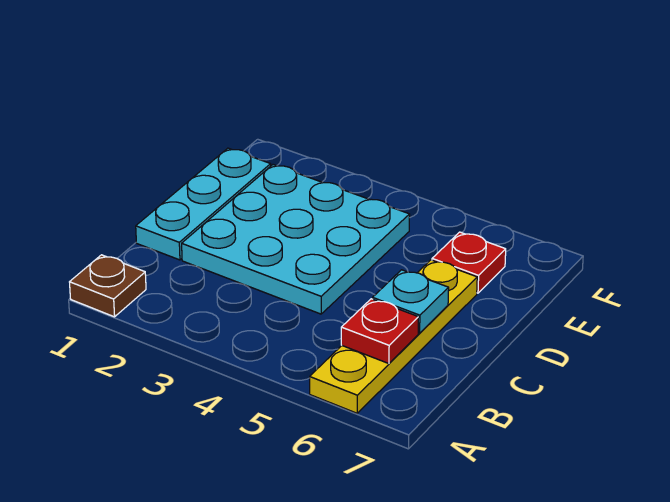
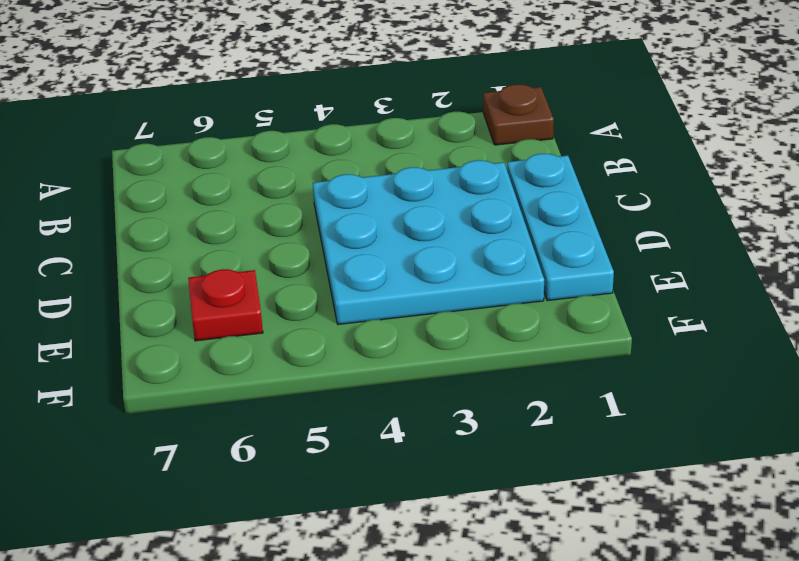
none -> yellow 1x4 plate [310,260,477,413]
none -> red 1x1 plate [341,299,419,364]

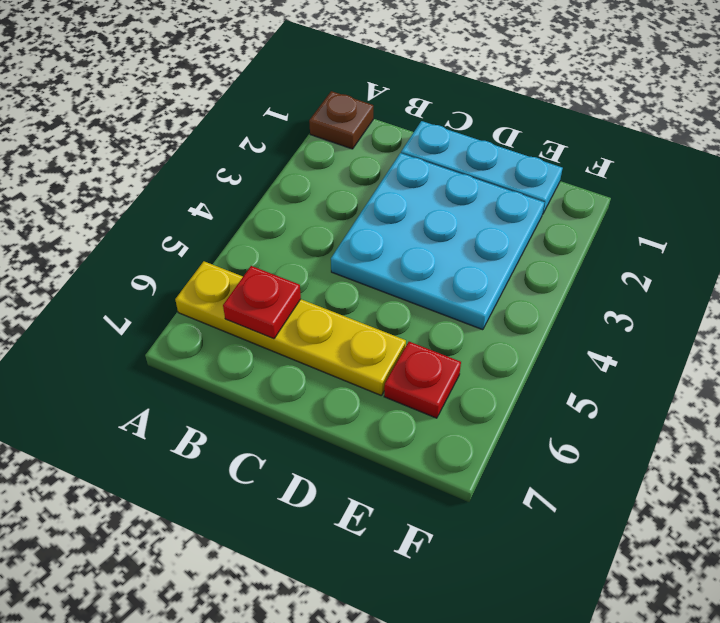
none -> cyan 1x1 plate [373,270,449,333]

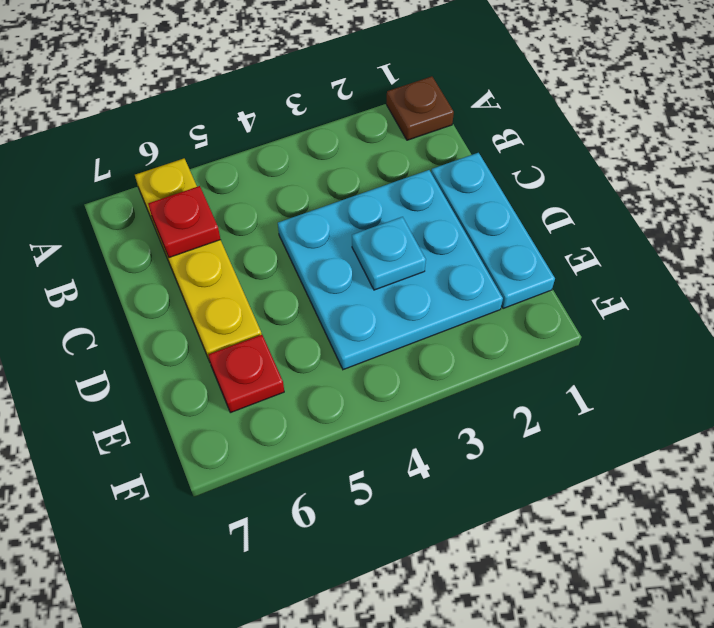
cyan 1x1 plate [352,217,426,290] -> cyan 1x1 plate moved to [373,270,449,333]

